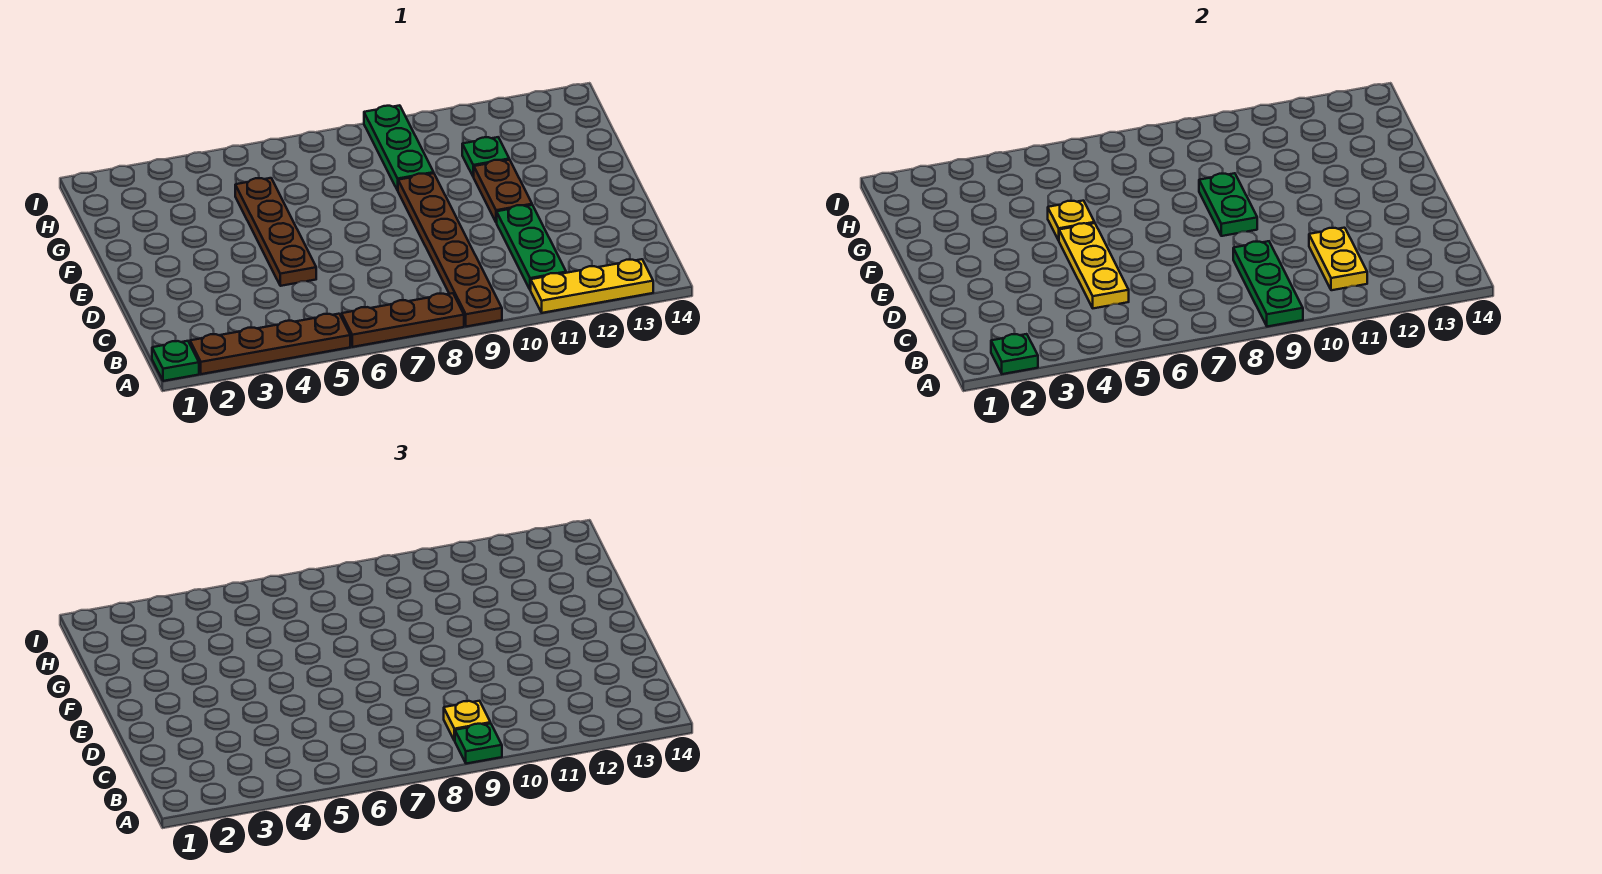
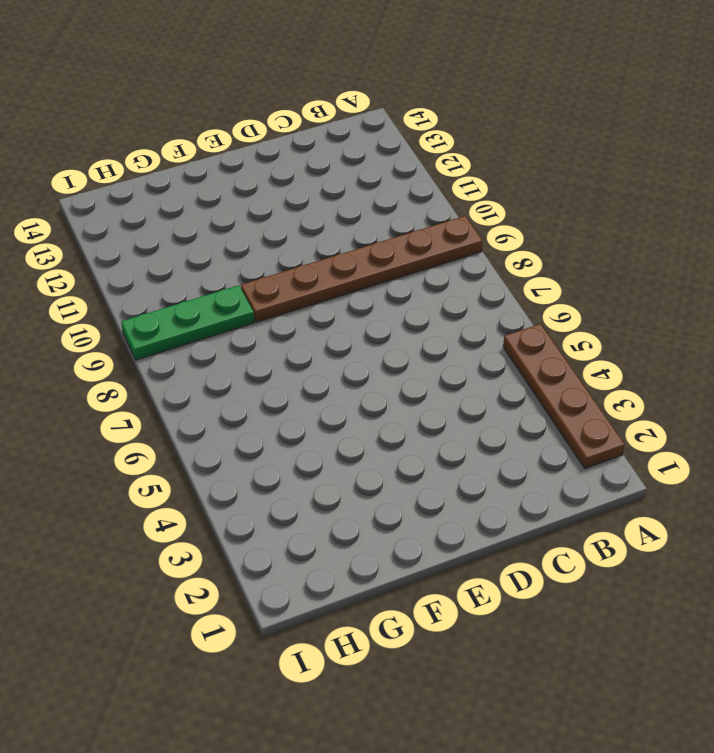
none -> green 1x1 plate [152,341,199,381]
none -> brown 1x3 plate [341,293,464,347]
none -> yellow 1x3 plate [531,259,653,313]

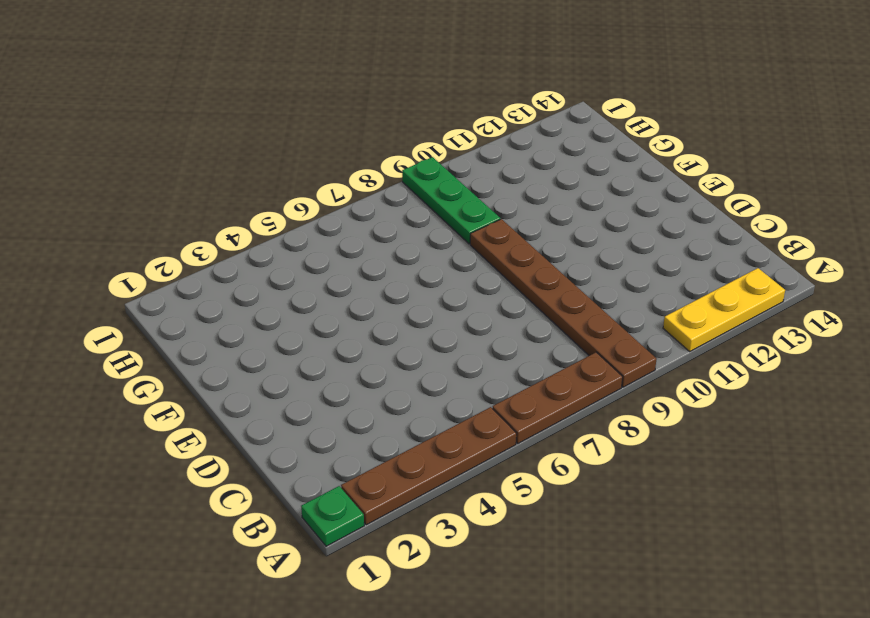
none -> green 1x3 plate [497,205,566,290]
none -> brown 1x4 plate [235,178,316,286]
none -> brown 1x2 plate [474,160,532,222]

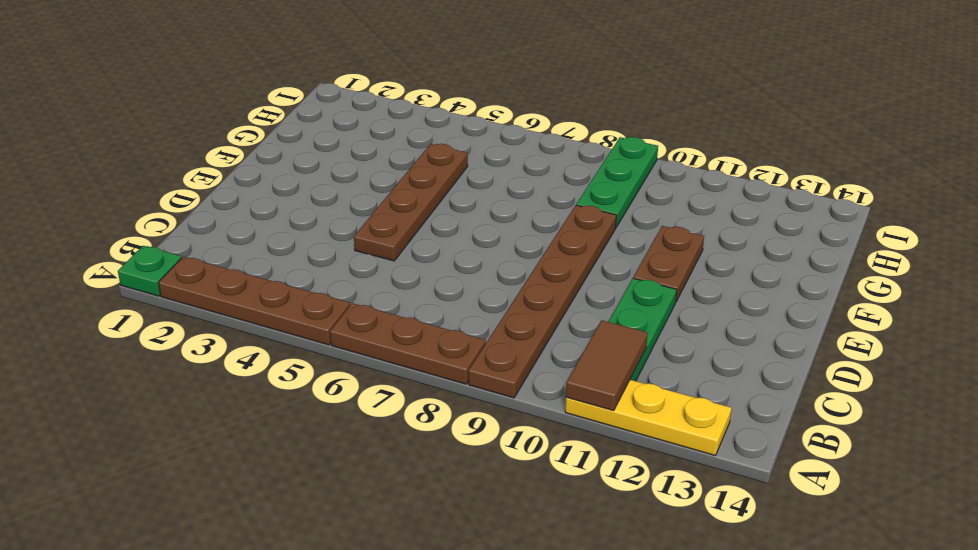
brown 1x2 tile [566,320,648,411] -> yellow 1x2 plate [1309,228,1367,290]
none -> green 1x1 plate [462,137,509,177]
none -> green 1x1 plate [991,334,1038,374]
none -> green 1x3 plate [1233,241,1303,327]

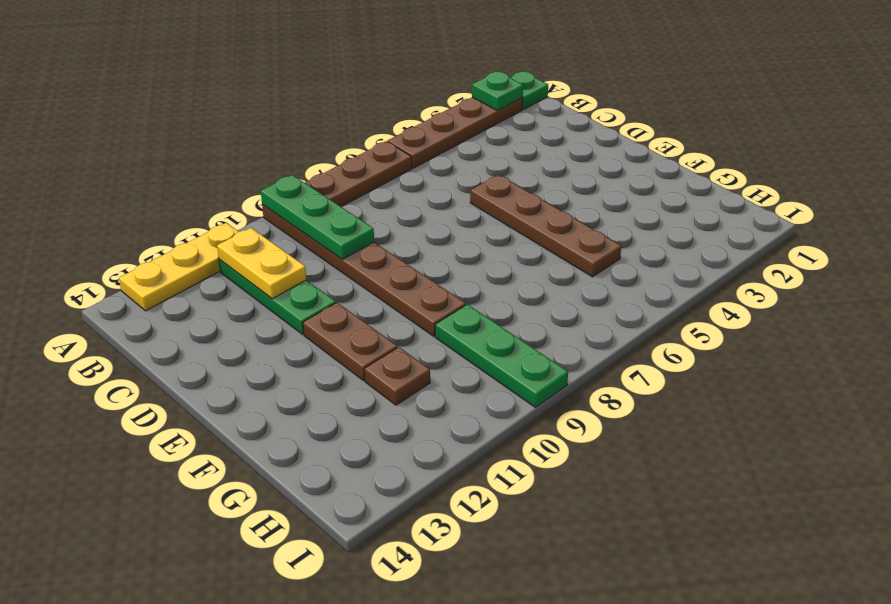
brown 1x1 plate [365,347,430,405] -> green 1x1 plate [462,137,509,177]
none -> yellow 1x3 plate [1059,223,1129,308]
none -> green 1x2 plate [1199,173,1257,236]
none -> yellow 1x1 plate [1048,201,1095,240]

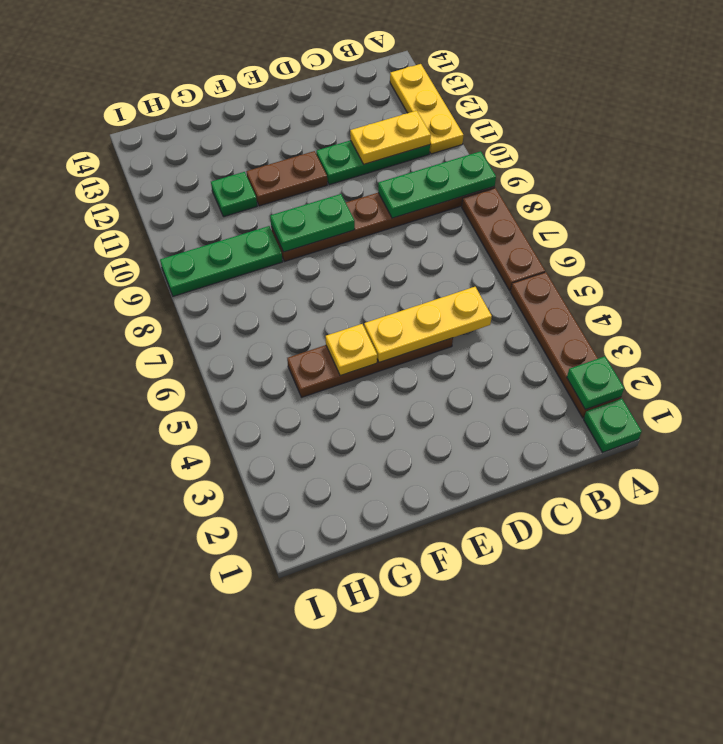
none -> green 1x1 plate [455,723,502,764]
none -> yellow 1x1 plate [444,701,490,741]

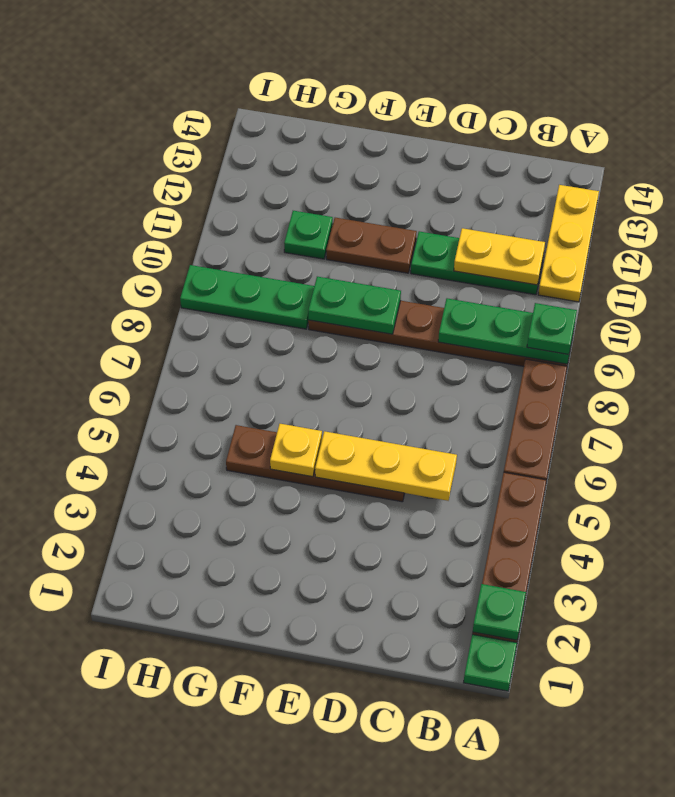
none -> yellow 1x1 plate [444,701,490,741]

